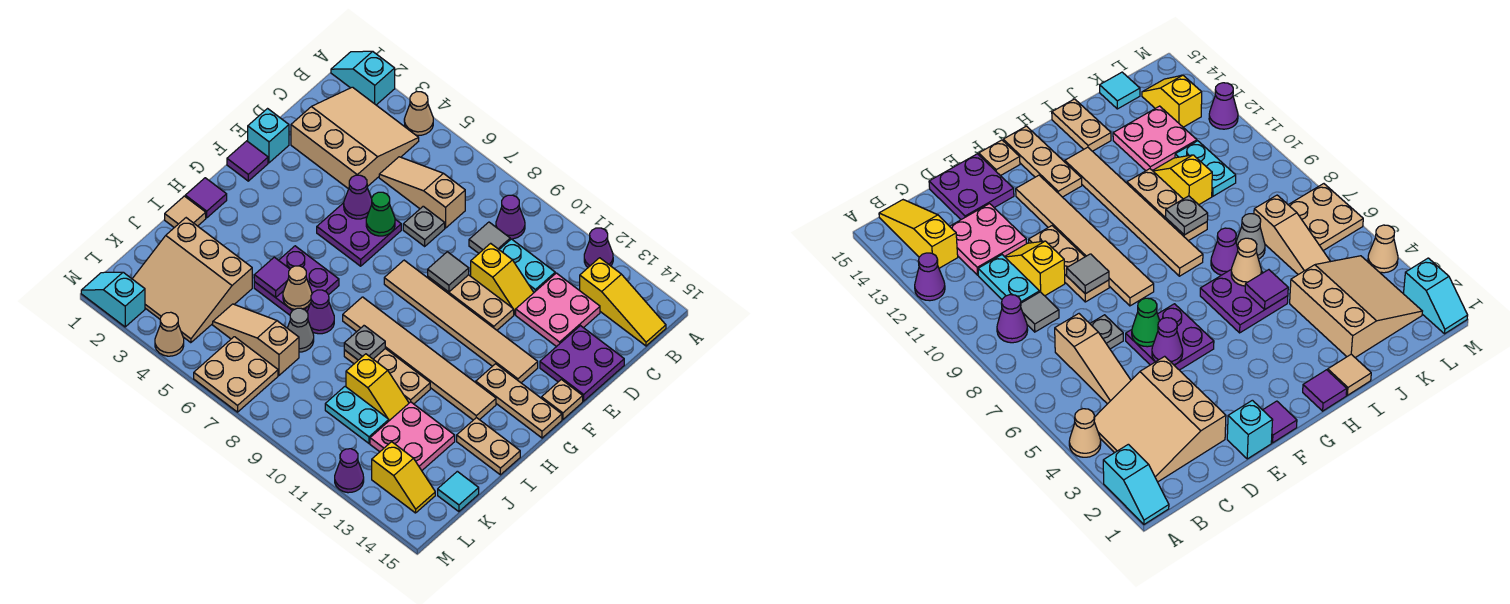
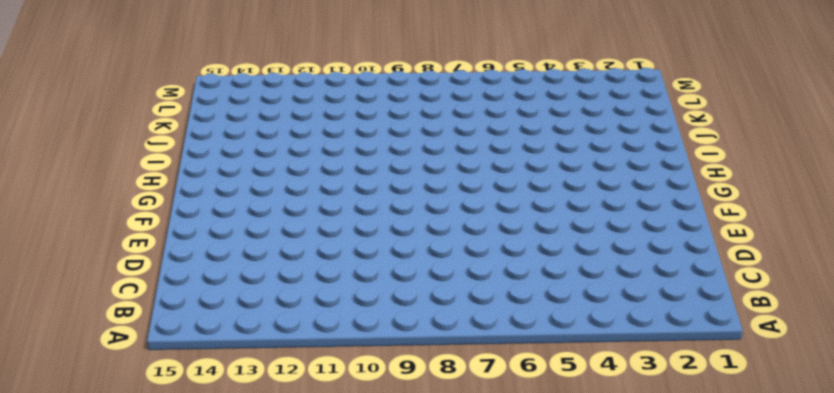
none -> cyan 1x2 slope [331,51,395,105]
none -> tan 1x1 cone [404,92,433,135]
none -> purple 1x1 cone [584,228,613,267]
none -> tan 3x3 slope [291,87,419,189]

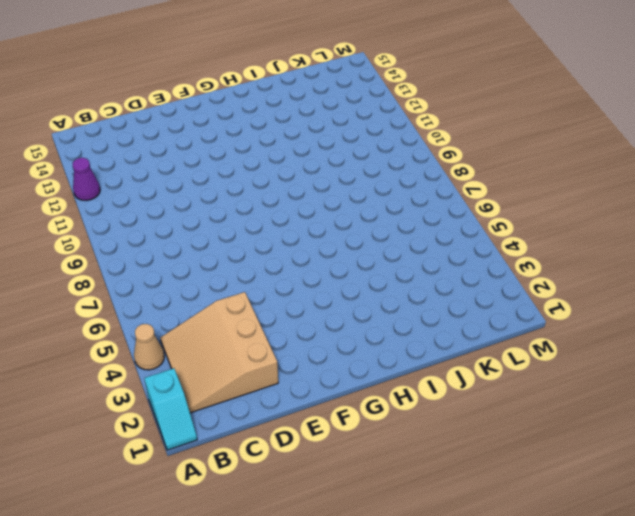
none -> purple 1x1 cone [496,195,525,239]
none -> yellow 1x3 slope [580,258,666,346]
none -> tan 1x3 slope [379,157,465,228]
none -> grey 1x1 tile [469,222,510,253]

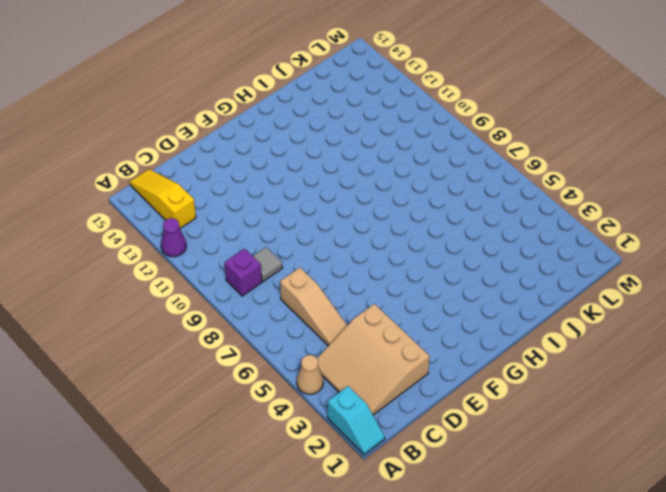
purple 1x1 brick [225,249,262,296] -> purple 1x1 cone [496,195,525,239]
none -> cyan 1x2 plate [499,239,555,292]
none -> pink 2x2 plate [516,273,600,347]
none -> grey 1x1 plate [403,206,445,246]
none -> yellow 1x2 slope [471,243,534,315]

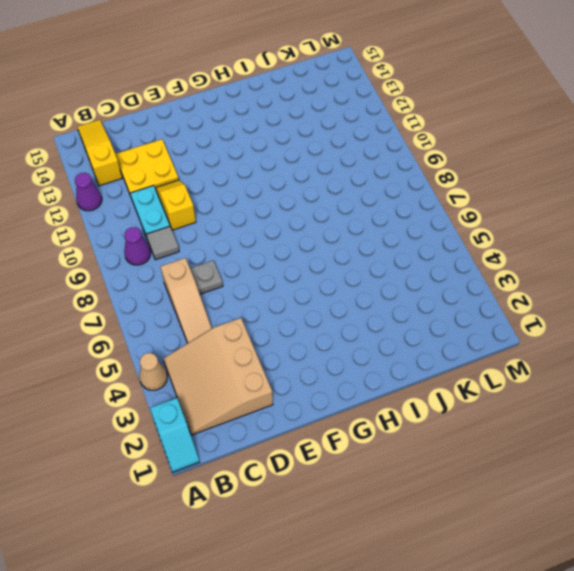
yellow 2x2 plate [115,139,179,196] -> pink 2x2 plate [516,273,600,347]
none -> purple 2x2 plate [540,326,624,401]
none -> cyan 1x1 brick [248,109,289,163]
none -> purple 2x2 plate [317,203,401,266]
none -> tan 1x3 plate [428,275,514,330]

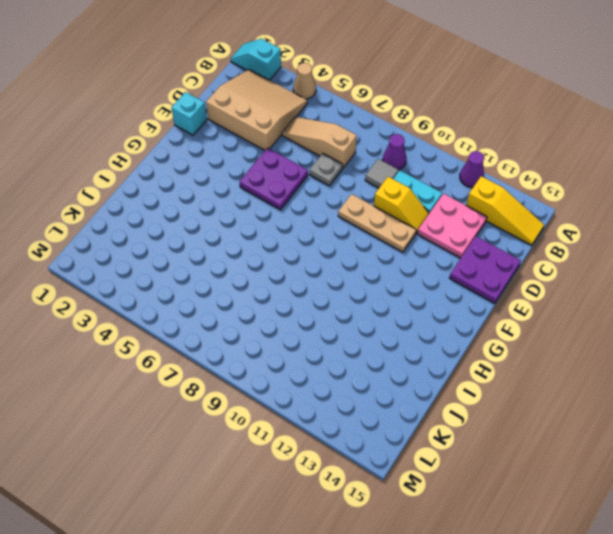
none -> purple 1x1 tile [227,141,268,181]
none -> tan 1x6 tile [384,260,538,383]
none -> tan 1x1 plate [542,379,583,420]
none -> tan 1x3 plate [476,364,562,438]

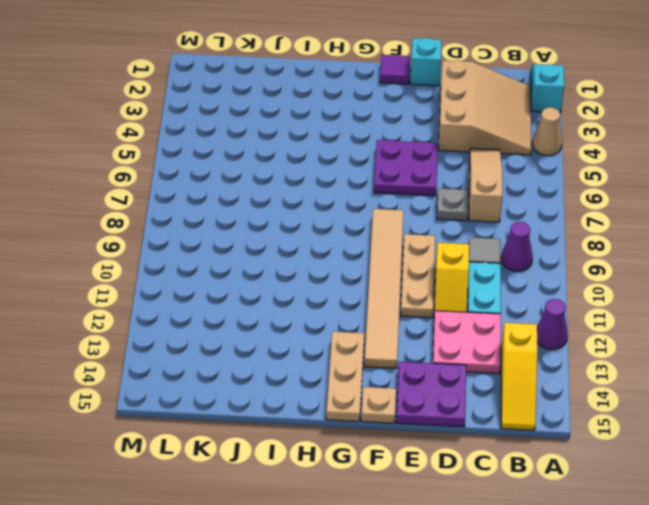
none -> purple 1x1 tile [185,178,227,218]
none -> purple 2x2 plate [254,246,339,315]
none -> tan 1x6 tile [343,297,496,420]
none -> tan 1x1 tile [165,196,206,228]

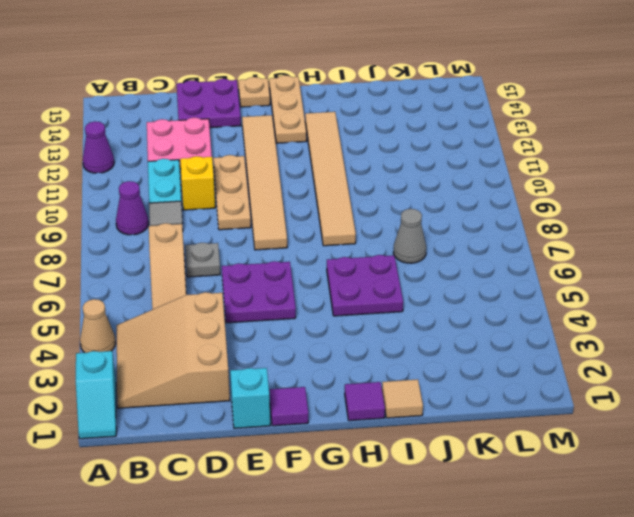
none -> yellow 1x3 slope [580,258,666,346]
none -> purple 1x1 cone [307,290,334,334]
none -> tan 1x3 plate [344,349,430,404]
none -> tan 1x2 plate [457,418,520,475]

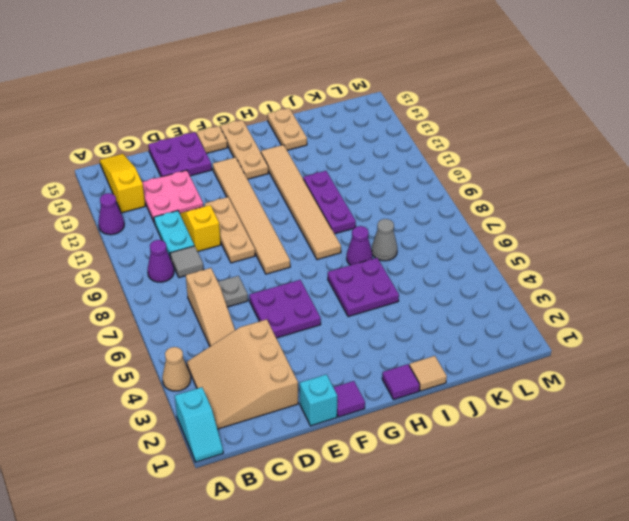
purple 1x3 plate [303,171,356,234] -> tan 1x3 plate [344,349,430,404]
none -> tan 3x3 slope [132,218,252,343]
none -> yellow 1x2 slope [346,354,409,421]
none -> pink 2x2 plate [370,402,455,470]
none -> tan 1x3 slope [213,304,299,375]

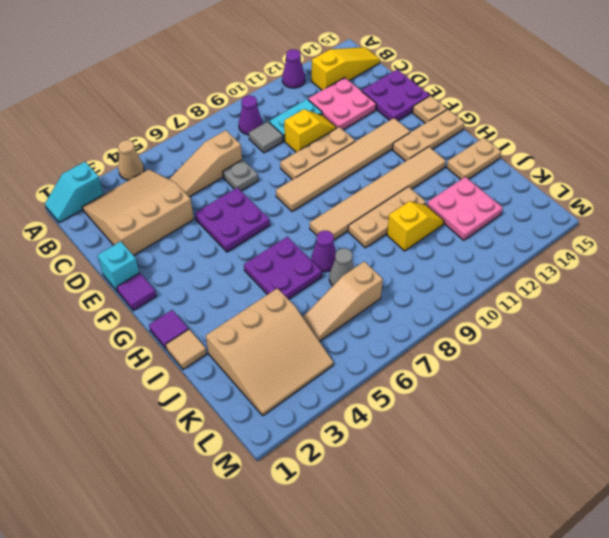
none -> cyan 1x2 plate [325,387,389,443]
none -> cyan 1x1 tile [438,471,479,512]
none -> tan 2x2 plate [194,337,278,412]
none -> yellow 1x2 slope [372,442,435,513]

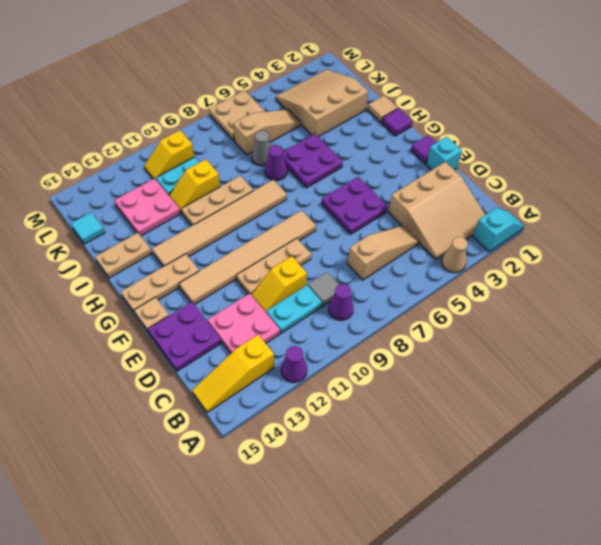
yellow 1x2 slope [144,130,194,179] -> yellow 1x2 slope moved to [372,442,435,513]
none -> grey 1x1 plate [403,206,445,246]
none -> cyan 1x2 slope [81,272,145,327]
none -> tan 1x1 cone [155,312,184,356]
none -> purple 1x1 cone [335,449,364,493]

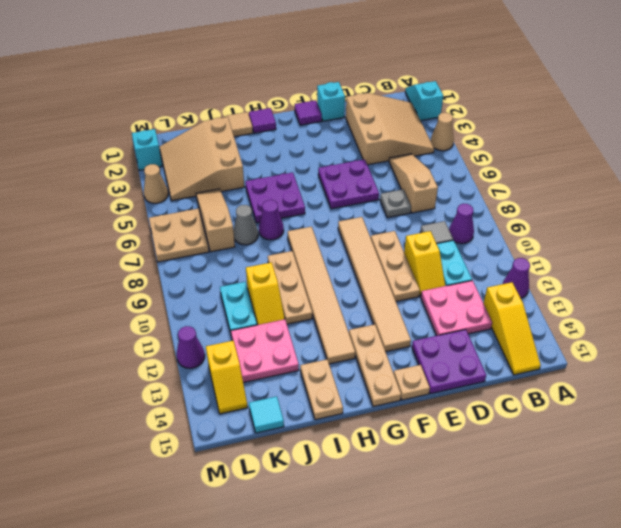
none -> purple 1x1 cone [344,175,372,219]
none -> green 1x1 cone [366,192,395,236]
none -> grey 1x1 tile [428,252,469,292]
none -> purple 1x1 tile [254,257,290,297]

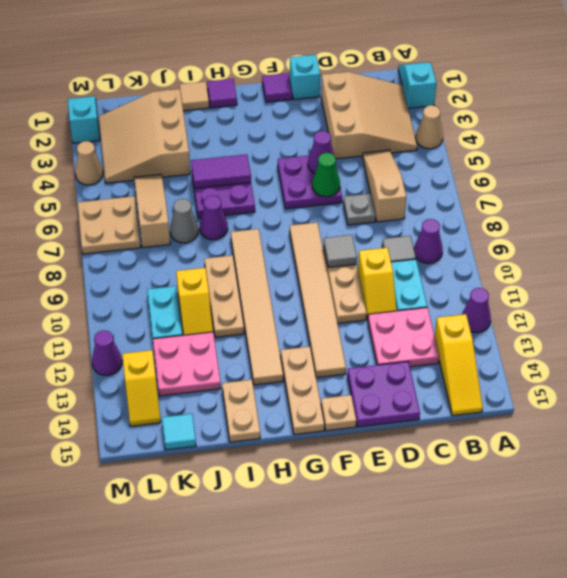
purple 1x2 tile [191,154,251,188] -> purple 1x1 tile [254,257,290,297]
none -> tan 1x1 cone [283,266,312,309]
none -> grey 1x1 plate [344,326,385,360]

